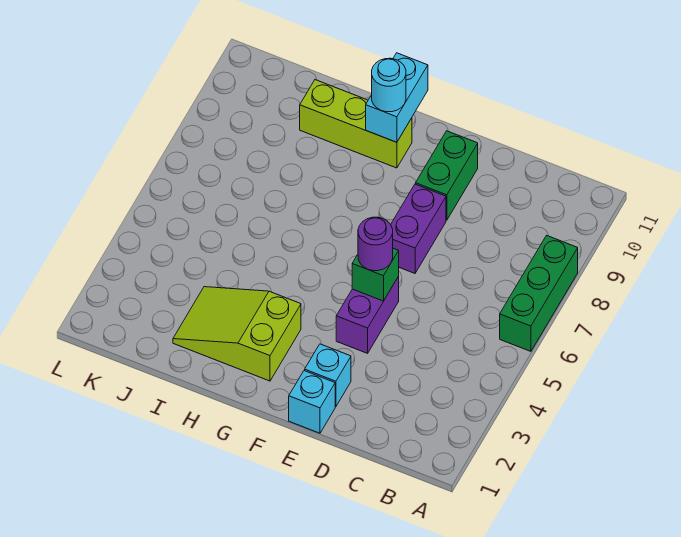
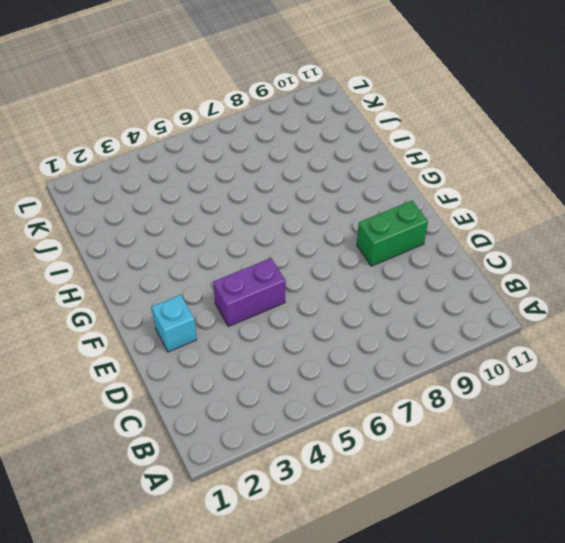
none -> green 1x3 brick [500,235,578,351]
none -> cyan 1x1 brick [289,371,335,433]
none -> purple 1x2 brick [391,184,446,273]

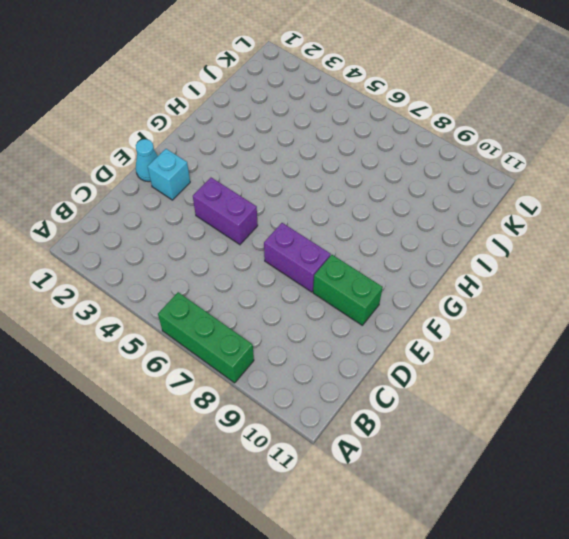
cyan 1x1 cone [136,139,158,182] -> cyan 1x1 brick [289,371,335,433]
none -> lime 2x3 slope [173,287,301,381]
none -> lime 1x3 brick [300,80,412,168]
none -> green 1x1 brick [352,248,399,301]

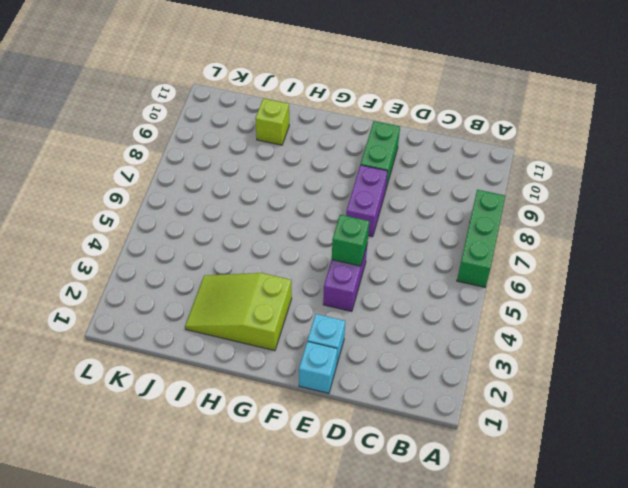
lime 1x1 brick [255,98,289,145] -> lime 1x3 brick [300,80,412,168]
none -> cyan 1x2 brick [366,53,428,142]
none -> purple 1x1 round brick [358,217,393,271]
none -> cyan 1x1 round brick [372,58,406,112]

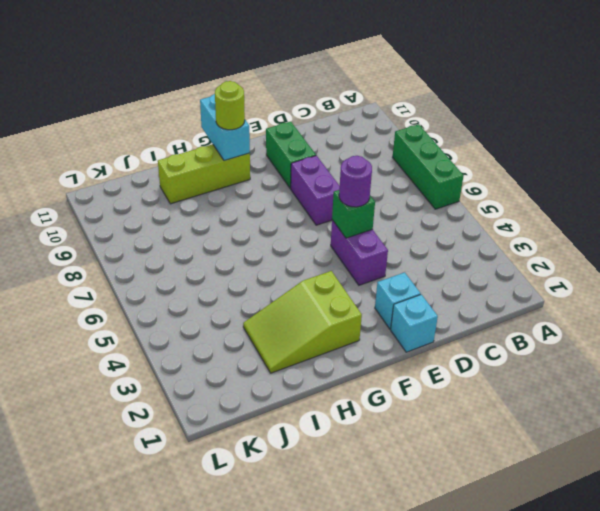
lime 1x1 round brick [215,81,245,130] -> cyan 1x1 round brick [372,58,406,112]

